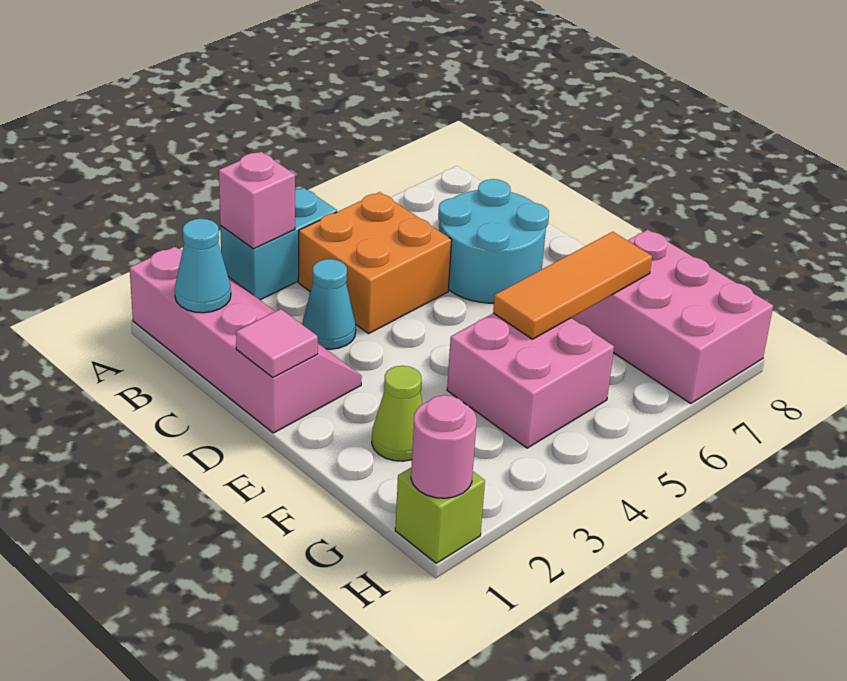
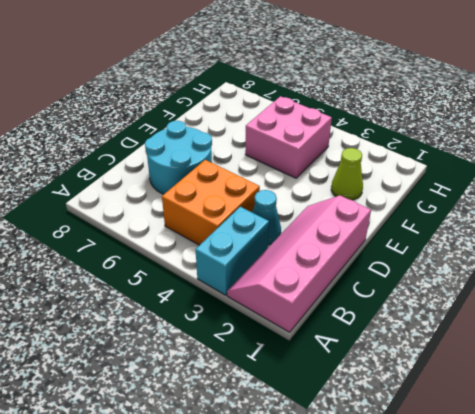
cyan 1x2 brick [196,207,269,295] -> cyan 1x2 brick turned to [220,188,337,300]
none -> pink 2x3 brick [572,230,773,403]
none -> lime 1x1 brick [395,468,485,563]
none -> pink 1x1 brick [219,152,295,249]

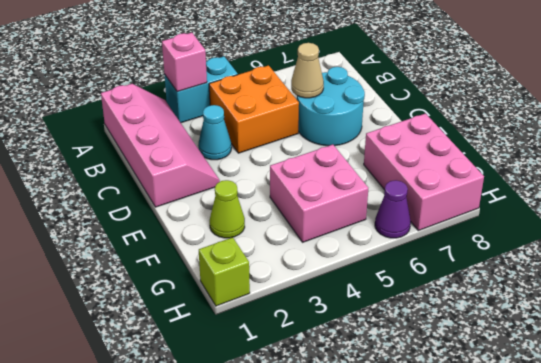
tan 1x1 cone [291,43,324,98] -> none
purple 1x1 cone [375,180,411,238] -> none
none -> cyan 1x1 cone [175,219,231,313]
none -> pink 1x1 tile [236,309,318,377]
none -> orange 1x3 tile [493,232,652,339]

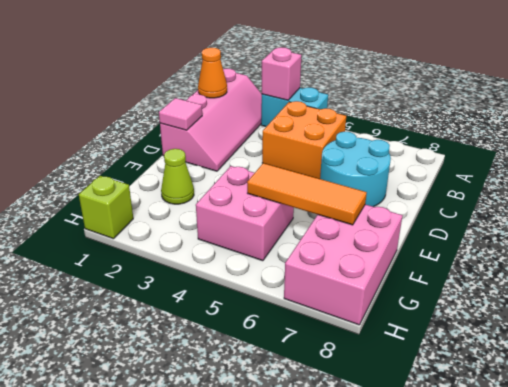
orange 1x1 cone [198,48,227,98] -> cyan 1x1 cone [175,219,231,313]
none -> cyan 1x1 cone [302,259,356,349]
none -> pink 1x1 round brick [411,395,477,498]

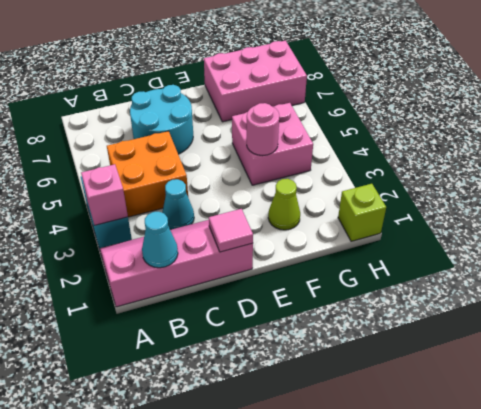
pink 1x1 round brick [247,103,279,156] -> pink 1x1 round brick moved to [411,395,477,498]
none -> orange 1x3 tile [493,232,652,339]

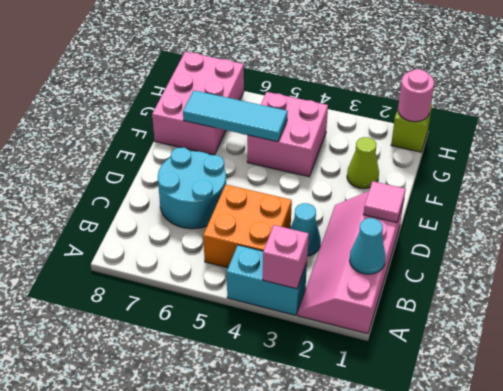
cyan 1x3 tile [183,90,288,142] -> orange 1x3 tile [493,232,652,339]

